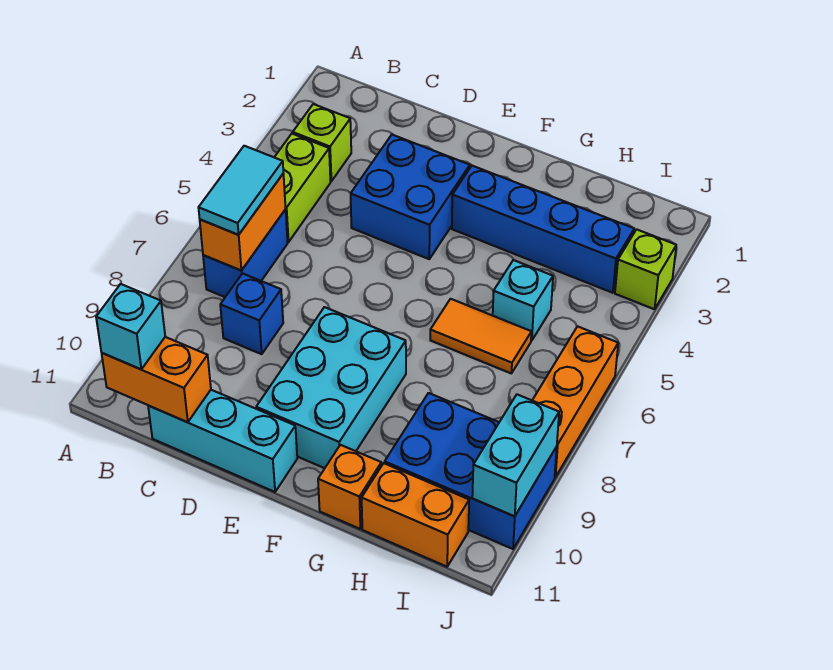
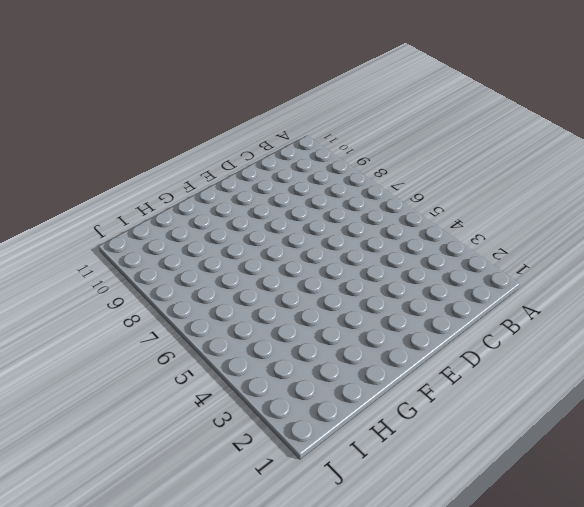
none -> lime 1x1 brick [293,104,351,181]
none -> lime 1x2 brick [274,134,330,242]
none -> blue 1x2 brick [203,209,288,297]

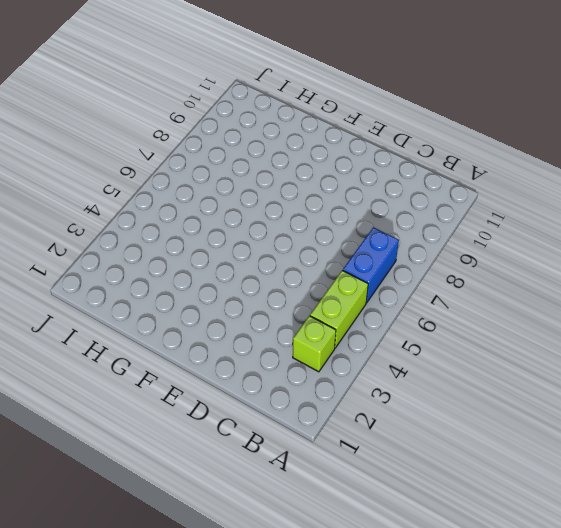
none -> blue 1x1 brick [220,274,283,354]
none -> cyan 1x3 brick [148,390,297,492]
none -> blue 2x2 brick [351,135,470,259]

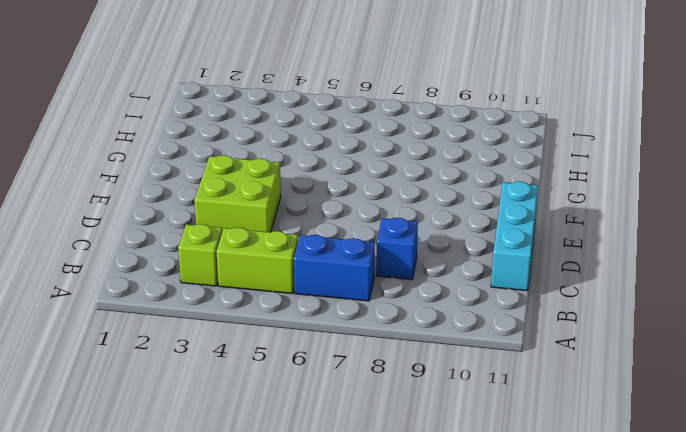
lime 2x2 brick [194,155,281,232] -> blue 2x2 brick [351,135,470,259]
none -> cyan 2x3 brick [256,307,406,468]
none -> blue 1x4 brick [452,166,634,293]
none -> orange 1x2 tile [430,299,531,374]

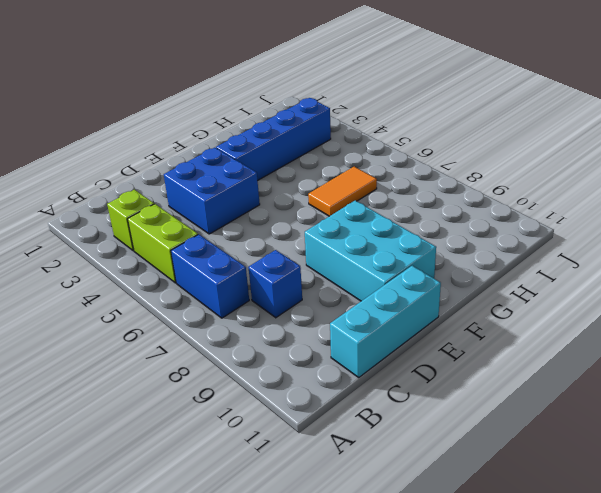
none -> orange 1x1 brick [318,445,381,529]
none -> cyan 1x1 brick [493,260,553,341]
none -> blue 2x3 brick [385,393,557,549]

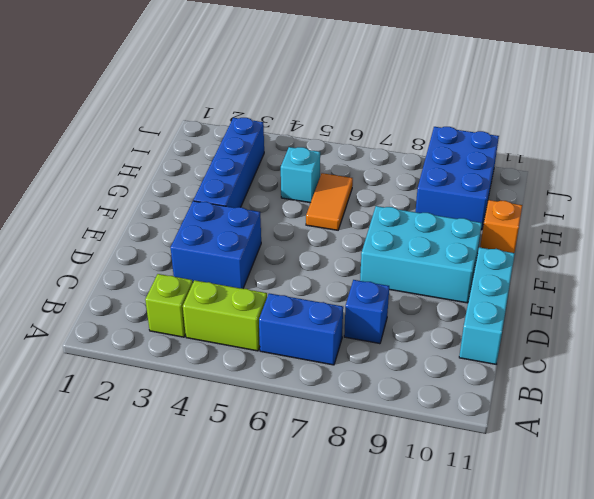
none -> orange 1x2 brick [362,463,469,567]
none -> lime 1x1 brick [615,229,676,309]
none -> orange 1x3 brick [532,326,618,477]

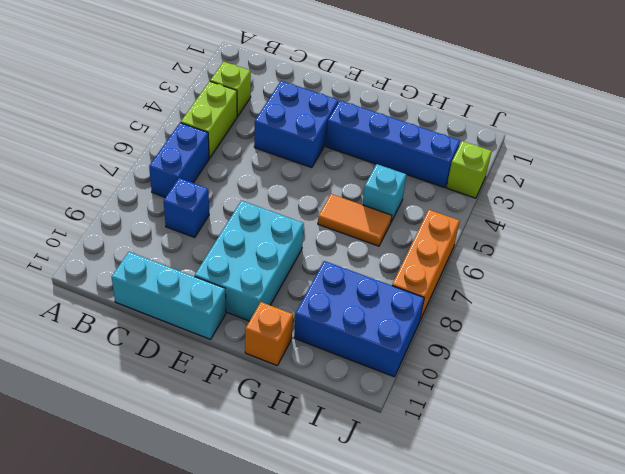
none -> orange 1x2 brick [362,463,469,567]
none -> orange 1x2 brick [200,174,286,270]
none -> orange 1x2 brick [102,337,211,422]

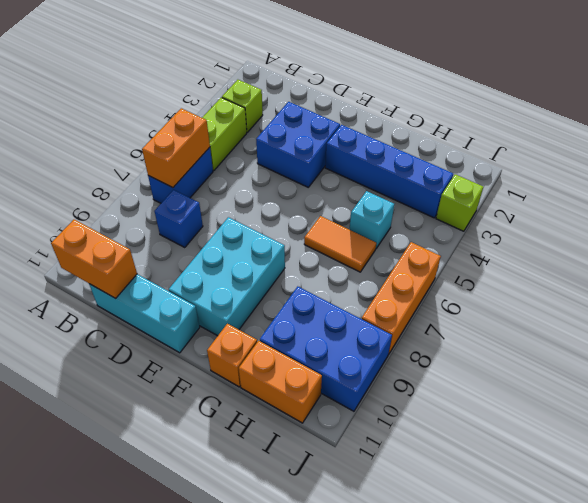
none -> cyan 1x2 brick [472,395,559,516]
none -> cyan 1x2 tile [198,146,283,235]
none -> cyan 1x1 brick [96,284,165,369]

